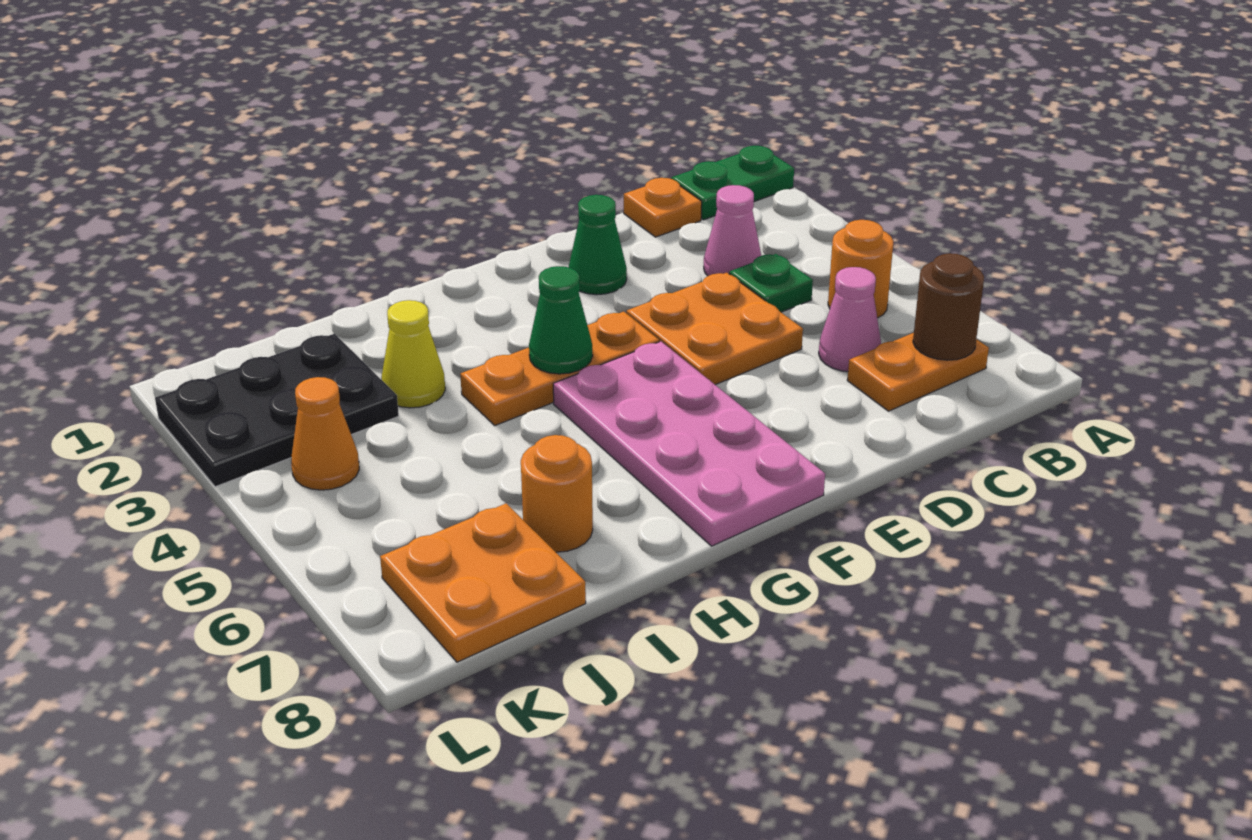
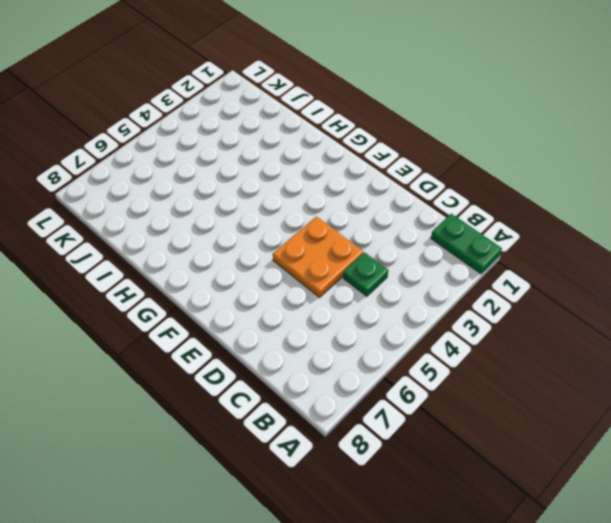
none -> orange 1x1 round brick [828,220,893,318]
none -> orange 1x2 plate [847,333,989,411]
none -> orange 1x1 plate [624,178,702,237]

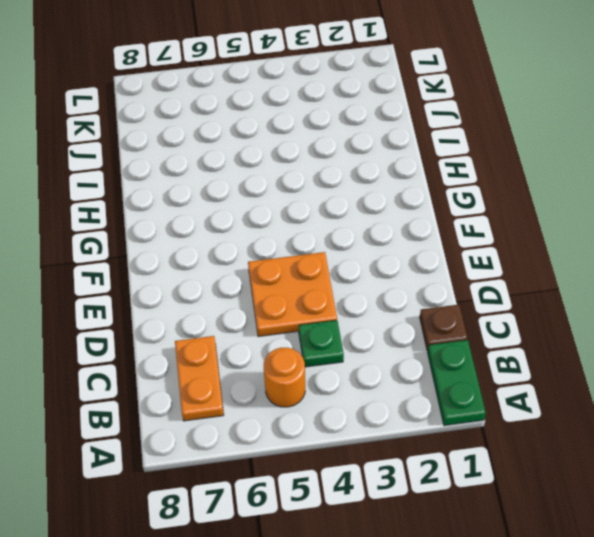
brown 1x1 plate [420,305,467,351] -> orange 1x1 plate [624,178,702,237]
none -> pink 1x1 cone [704,185,761,276]
none -> pink 1x1 cone [819,267,881,372]
none -> green 1x1 cone [569,195,627,295]

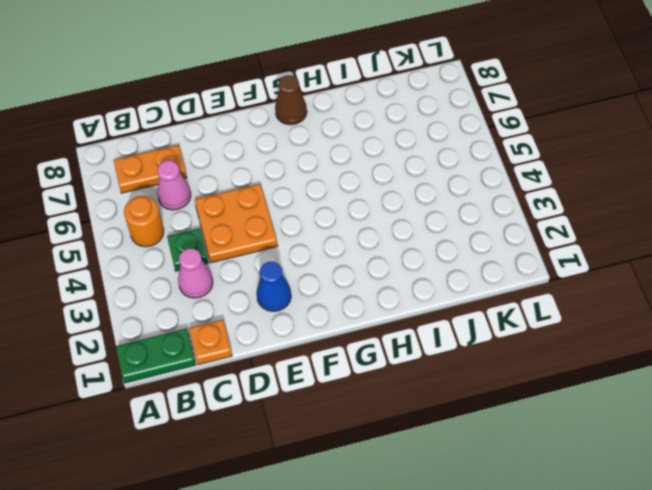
blue 1x1 cone [256,262,291,311] -> green 1x1 cone [569,195,627,295]
brown 1x1 cone [275,75,307,125] -> pink 2x4 plate [553,341,825,546]
none -> orange 1x3 plate [460,312,659,425]
none -> yellow 1x1 cone [381,300,445,408]
none -> orange 1x1 round brick [521,435,593,552]

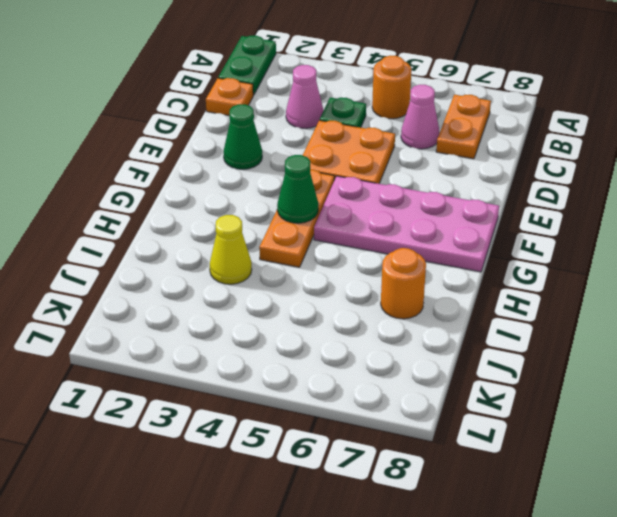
none -> black 2x3 plate [155,334,399,487]
none -> orange 2x2 plate [380,503,586,662]
none -> orange 1x1 cone [291,377,359,490]

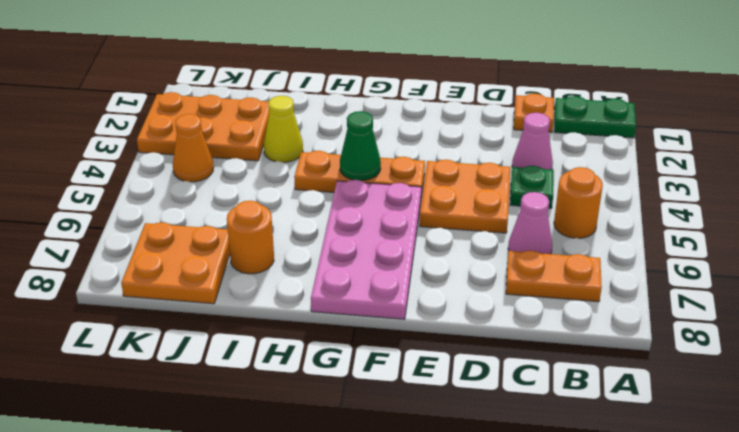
orange 2x3 plate [137,92,269,161] -> black 2x3 plate [155,334,399,487]
none -> green 1x1 cone [569,195,627,295]
none -> brown 1x1 round brick [913,253,984,360]

